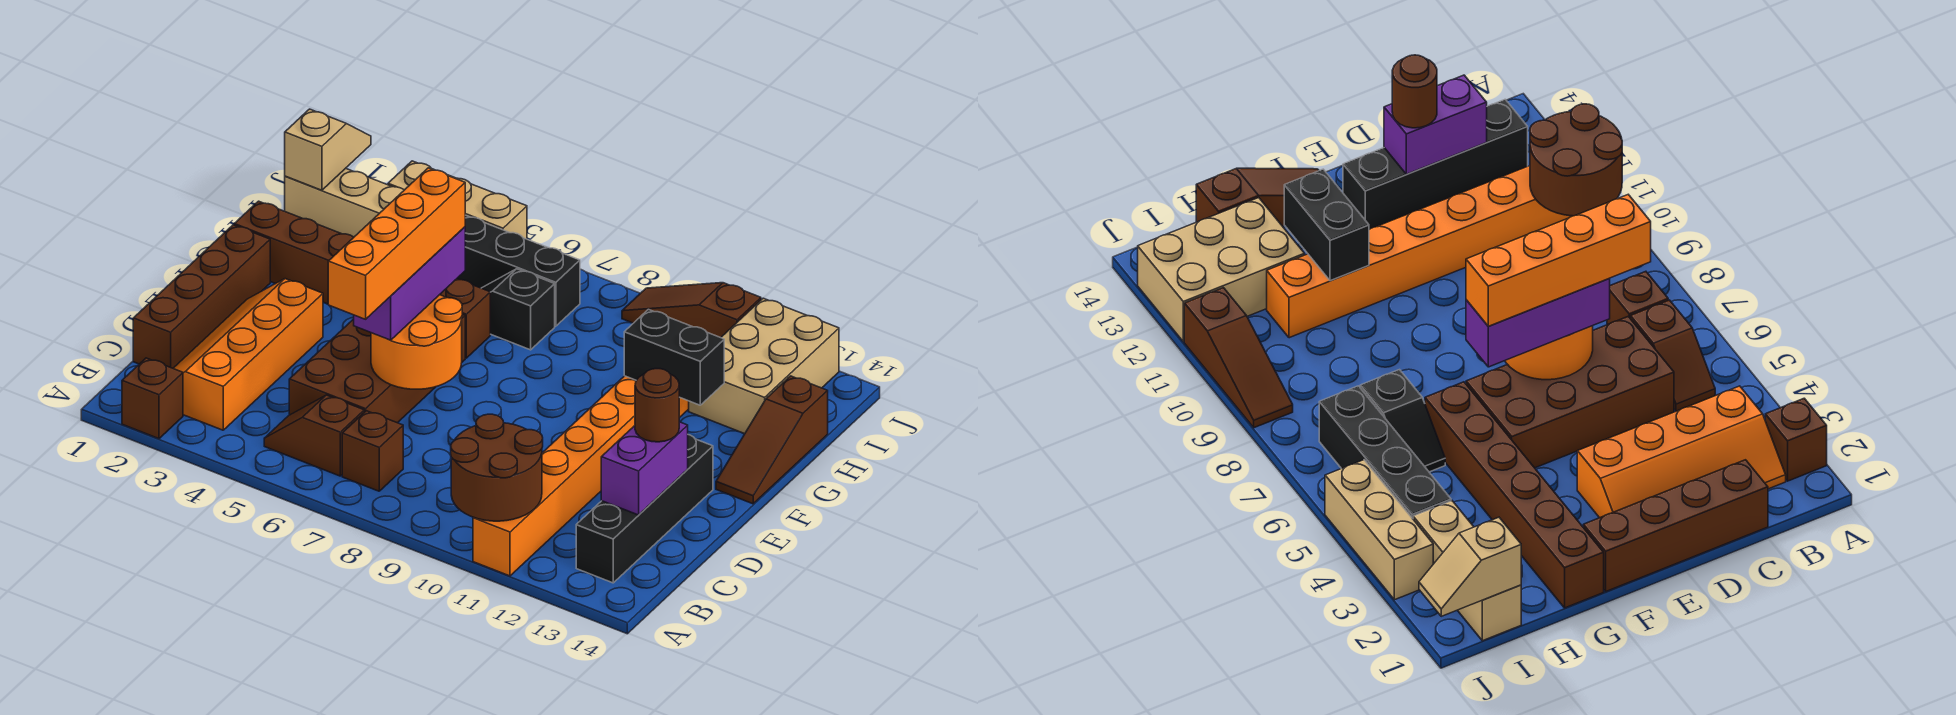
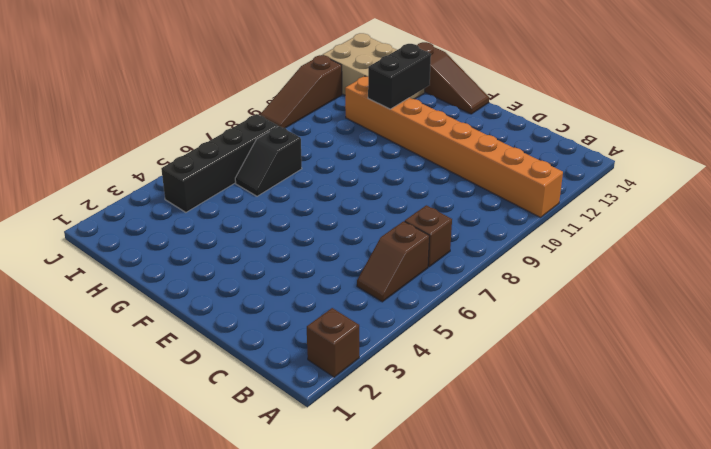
none -> orange 2x4 slope [173,279,323,430]
none -> black 1x4 brick [576,435,713,583]
none -> brown 1x4 brick [133,225,270,368]

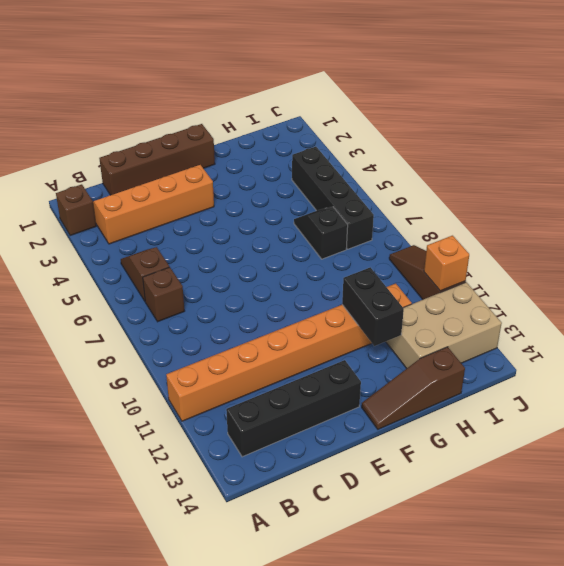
orange 1x1 brick [424,236,469,291] -> none
none -> brown 2x4 brick [289,314,465,423]
none -> brown 1x6 brick [234,201,490,358]
none -> tan 1x3 brick [285,168,404,237]

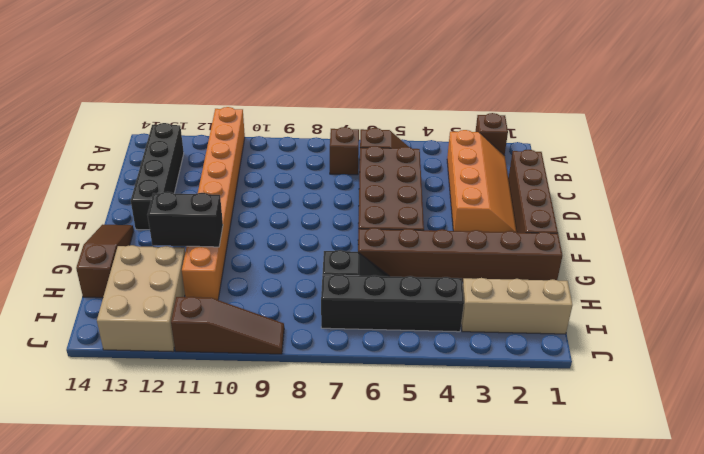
none -> tan 1x3 brick [388,161,527,239]
none -> brown 2x2 round brick [451,414,543,521]
none -> purple 1x2 brick [601,422,688,515]

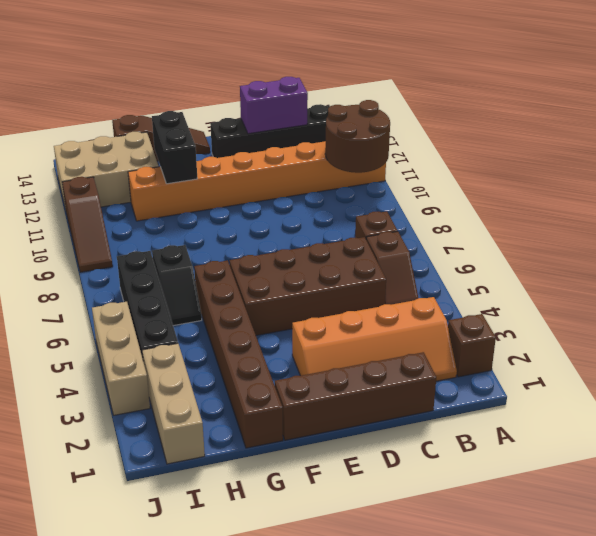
none -> orange 2x2 round brick [371,295,462,389]
none -> tan 1x2 slope [285,109,371,190]
none -> purple 1x3 brick [354,227,465,340]

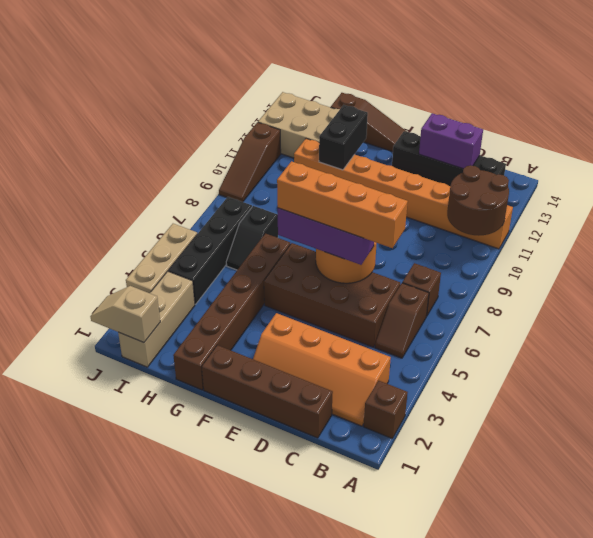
none -> brown 1x1 round brick [635,369,679,442]

